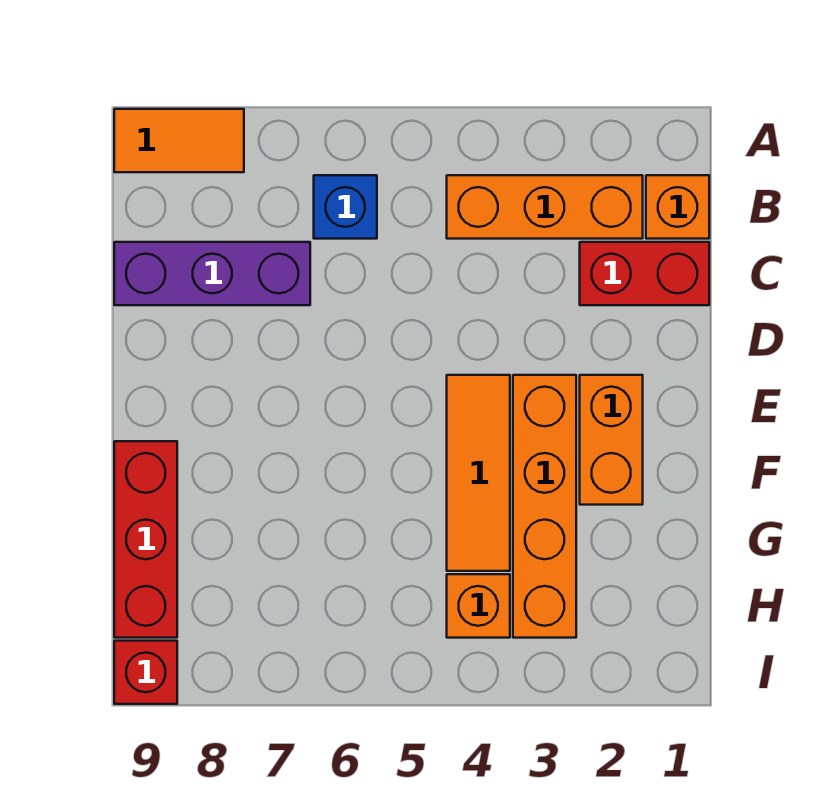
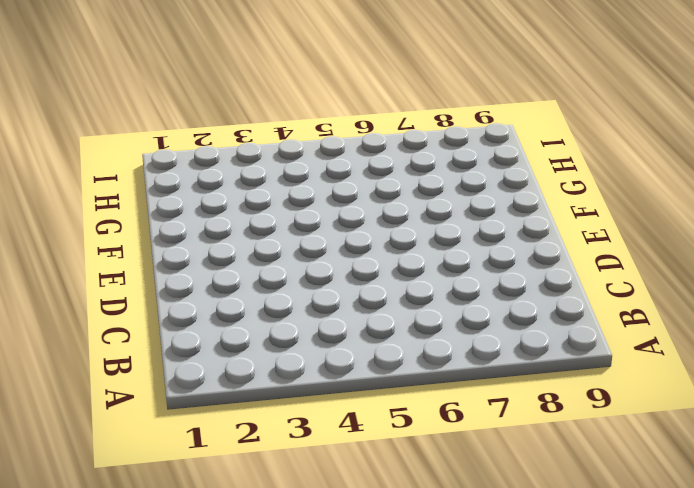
none -> orange 1x2 tile [114,109,244,172]
none -> orange 1x1 brick [646,175,709,239]
none -> orange 1x3 brick [447,175,643,239]

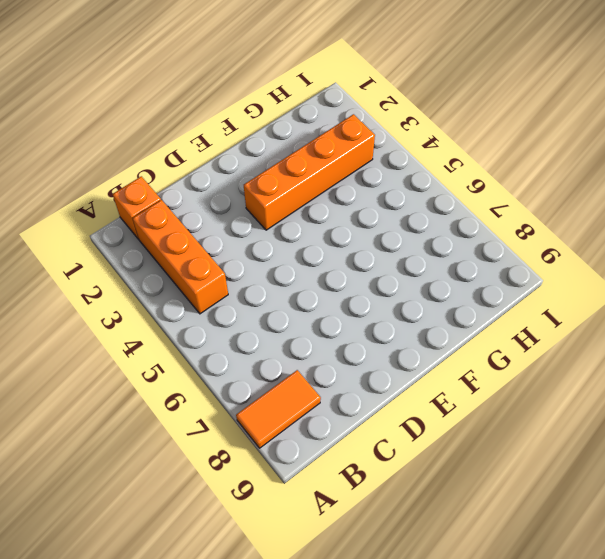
orange 1x2 tile [236,370,321,448] -> orange 1x2 tile turned to [114,109,244,172]
none -> blue 1x1 brick [314,175,377,239]
none -> red 1x2 brick [580,242,709,305]
none -> purple 1x3 brick [114,242,310,305]

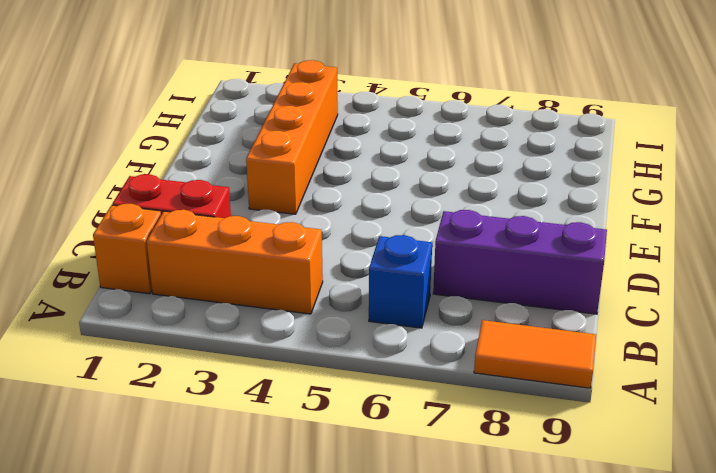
none -> orange 1x2 brick [580,375,643,505]
none -> orange 1x3 tile [447,375,510,571]
none -> red 1x3 brick [114,441,177,638]

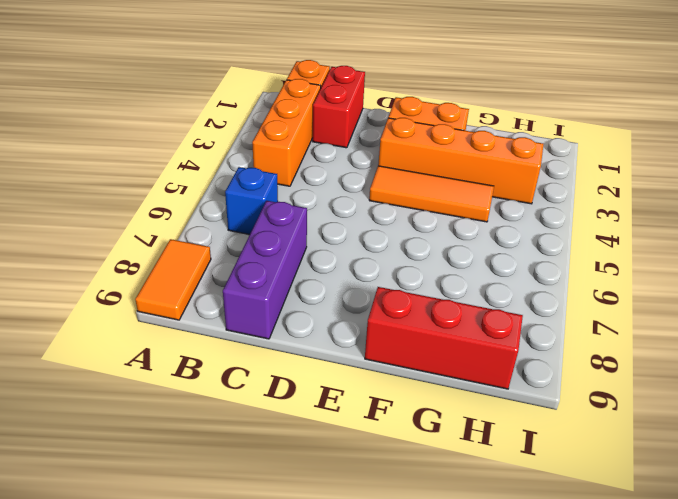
none -> orange 1x1 brick [447,574,510,638]
none -> red 1x1 brick [114,641,177,704]

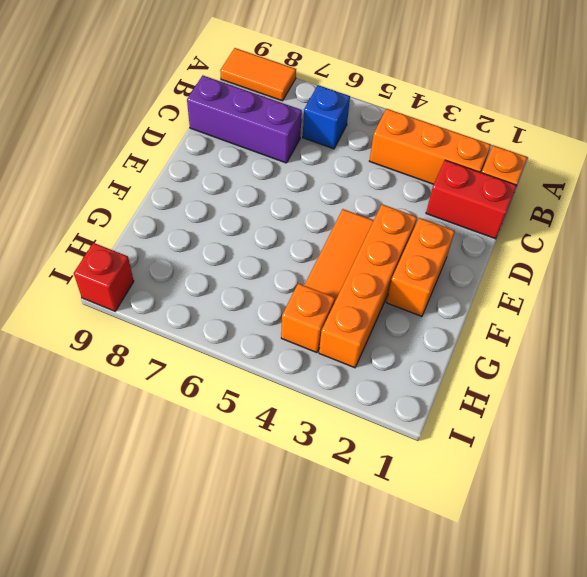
none -> red 1x3 brick [114,441,177,638]

